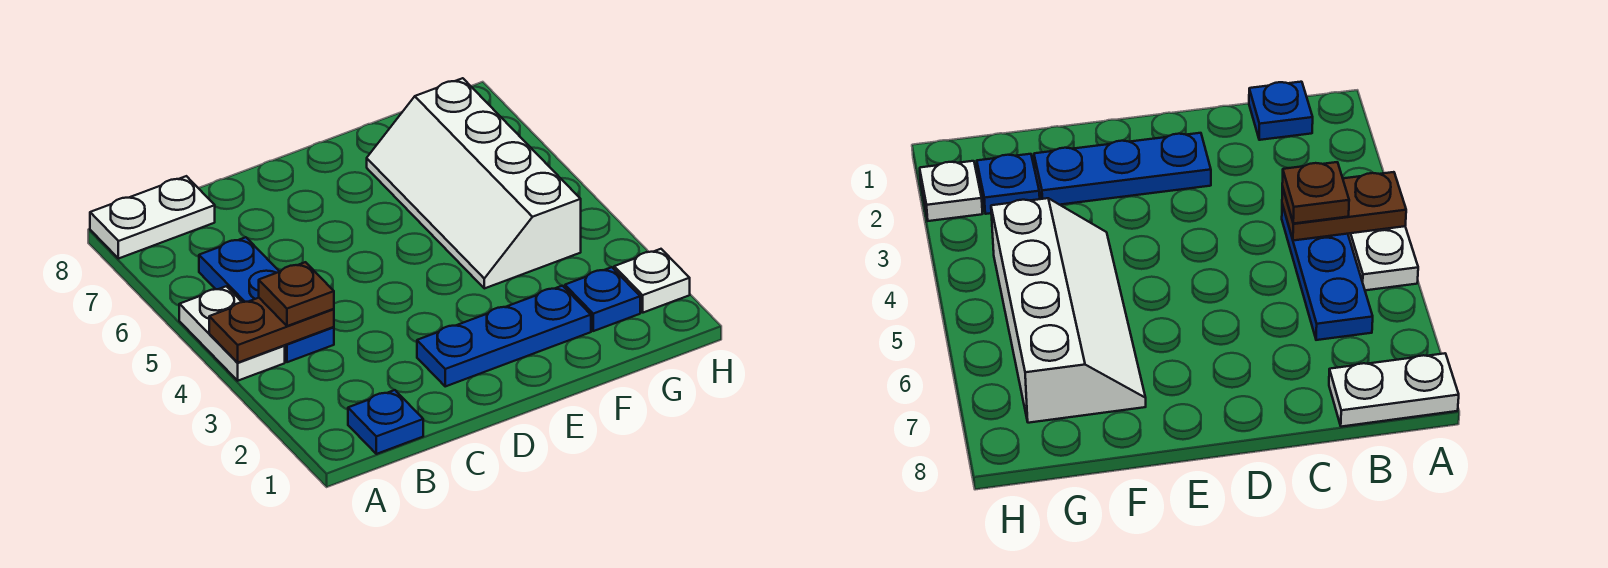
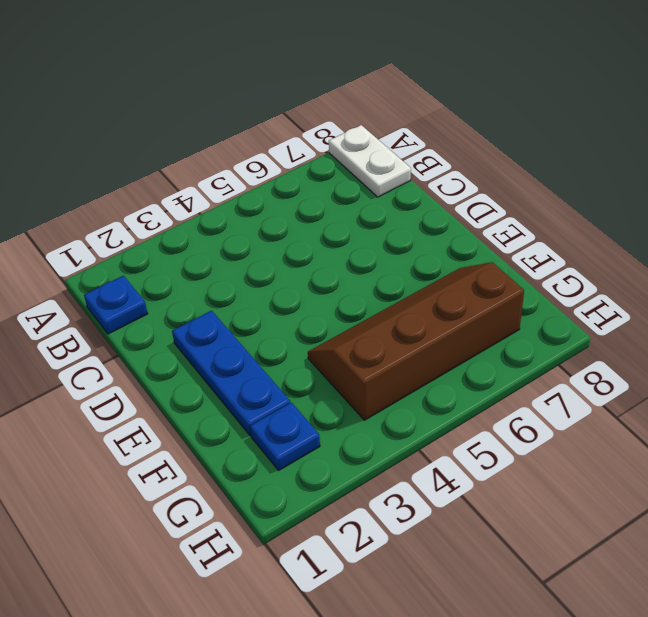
brown 2x4 slope [308,262,524,420] -> white 2x4 slope [367,78,581,288]
none -> white 1x2 plate [179,286,285,381]
none -> blue 1x3 plate [199,237,334,362]

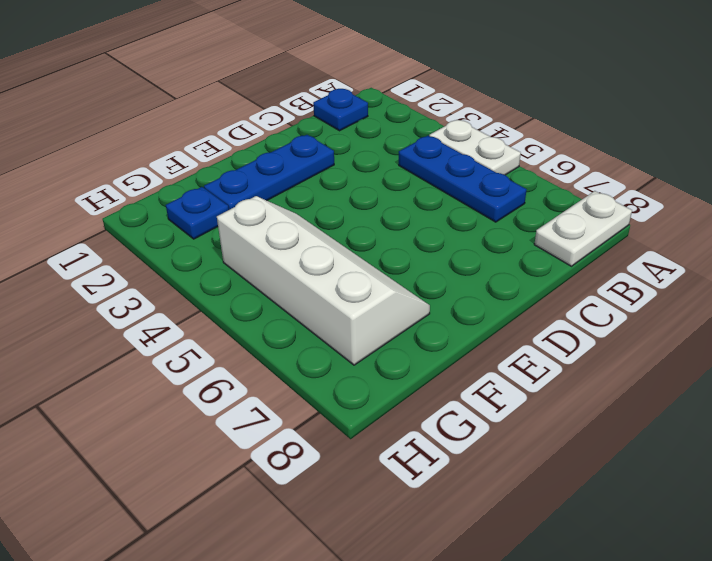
none -> white 1x1 plate [614,249,690,313]
none -> brown 1x2 plate [209,298,334,363]

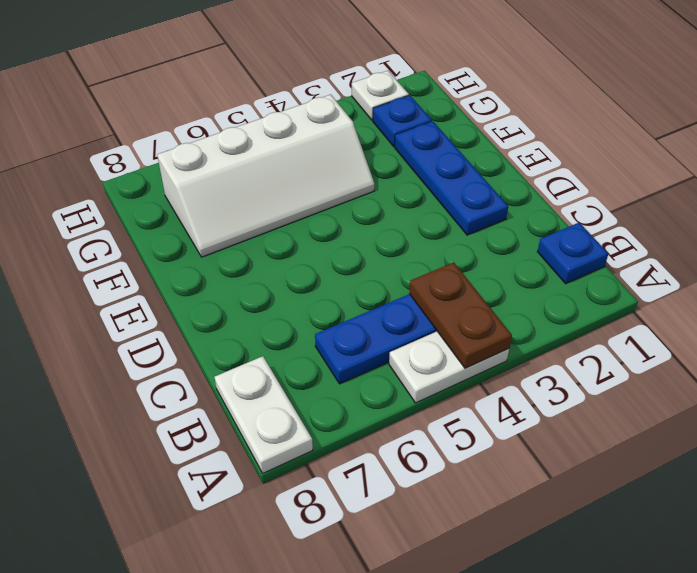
none -> brown 1x1 plate [259,262,334,326]

